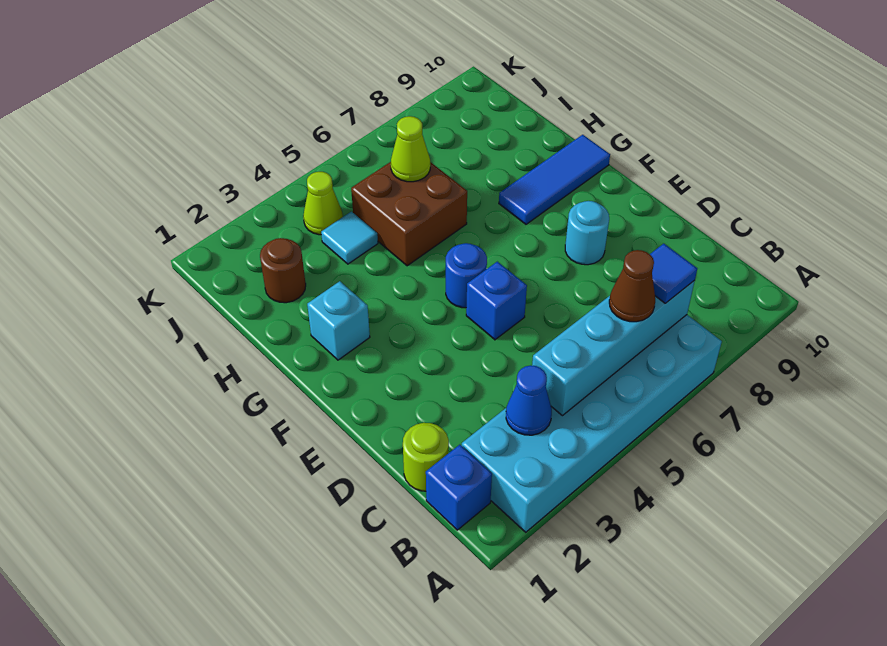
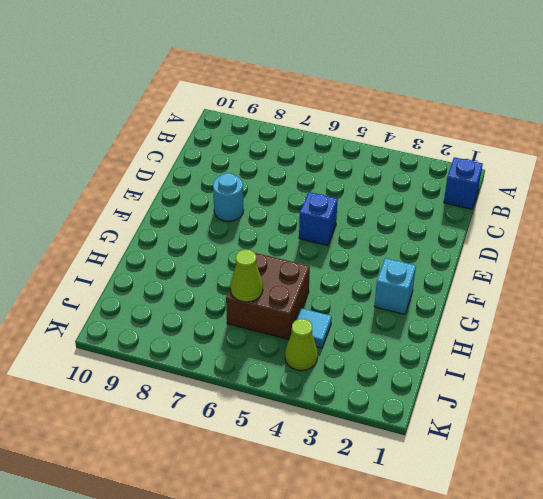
none -> cyan 2x6 brick [462,315,722,532]
none -> lime 1x1 round brick [403,423,449,491]
none -> blue 1x1 round brick [446,243,487,308]

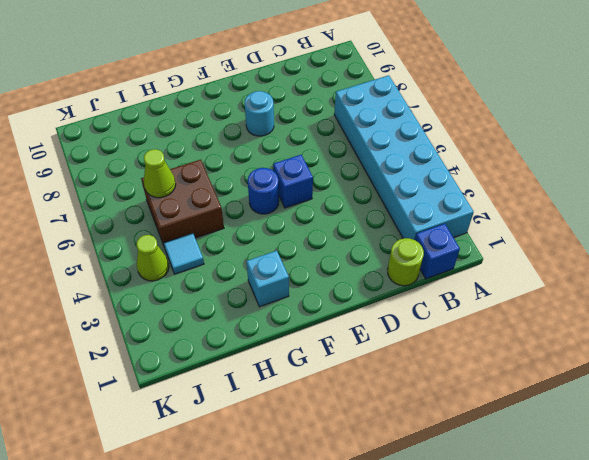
none -> blue 1x3 tile [499,135,610,224]
none -> brown 1x1 round brick [260,238,306,303]
none -> blue 1x1 cone [506,365,552,435]

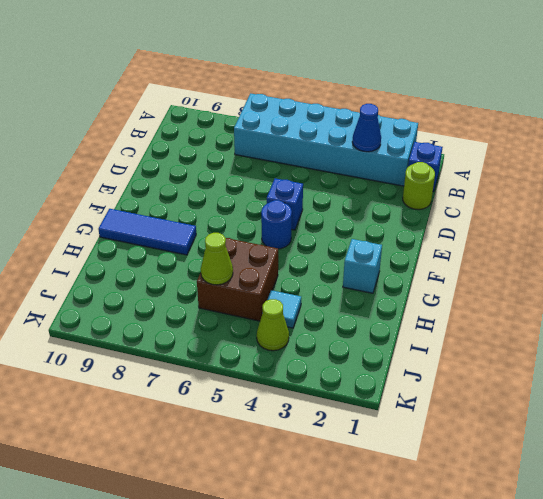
none -> cyan 1x1 round brick [565,201,609,265]
none -> brown 1x1 round brick [260,238,306,303]
none -> cyan 1x4 brick [532,281,695,416]

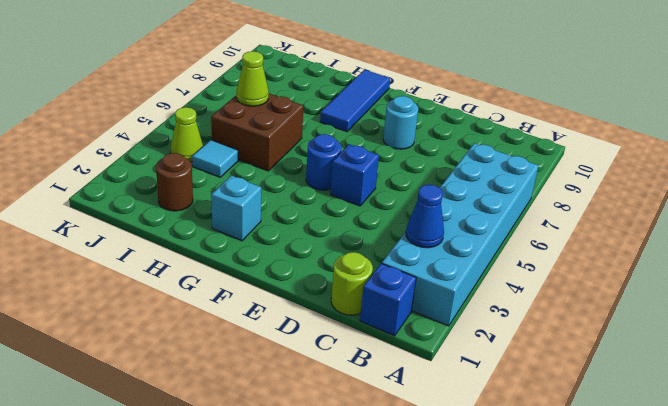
none -> cyan 1x4 brick [532,281,695,416]
none -> brown 1x1 cone [609,250,655,322]
none -> blue 1x1 tile [650,244,697,303]

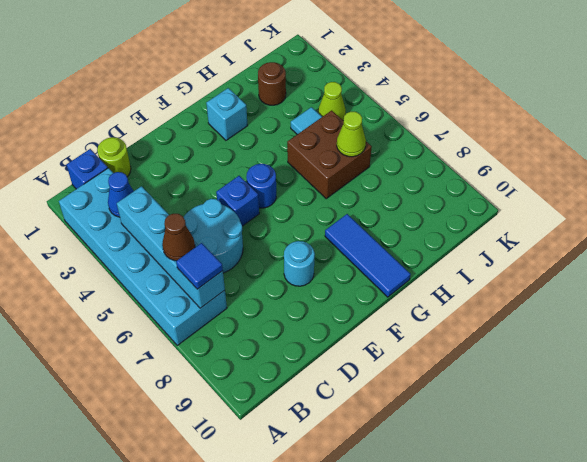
cyan 2x2 round brick [184,199,243,273] -> none

